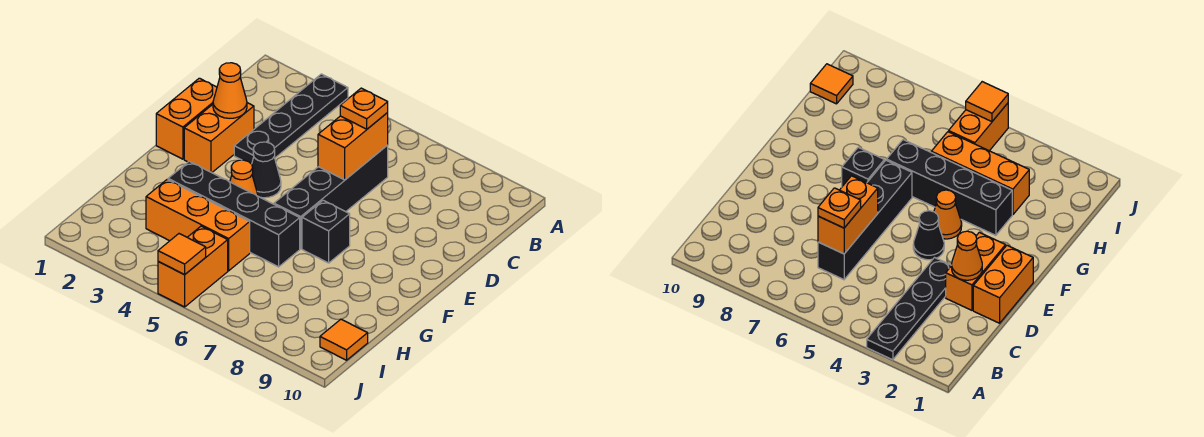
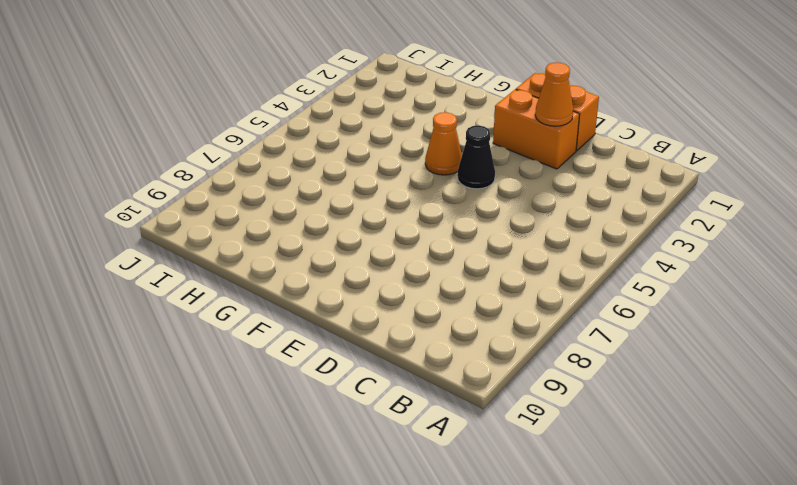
none -> black 1x4 plate [234,74,348,164]
none -> black 1x4 brick [274,145,388,249]
none -> black 1x1 brick [302,200,350,263]

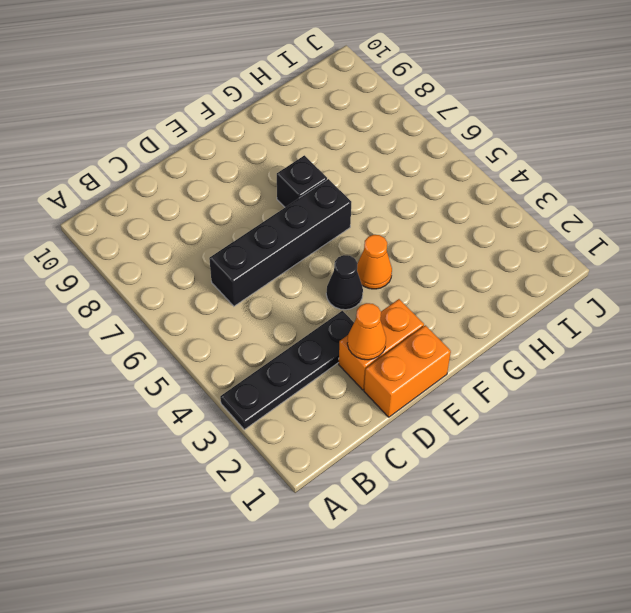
none -> black 1x4 brick [168,161,300,267]
none -> orange 1x3 brick [146,180,250,271]
none -> orange 1x2 brick [158,226,228,307]

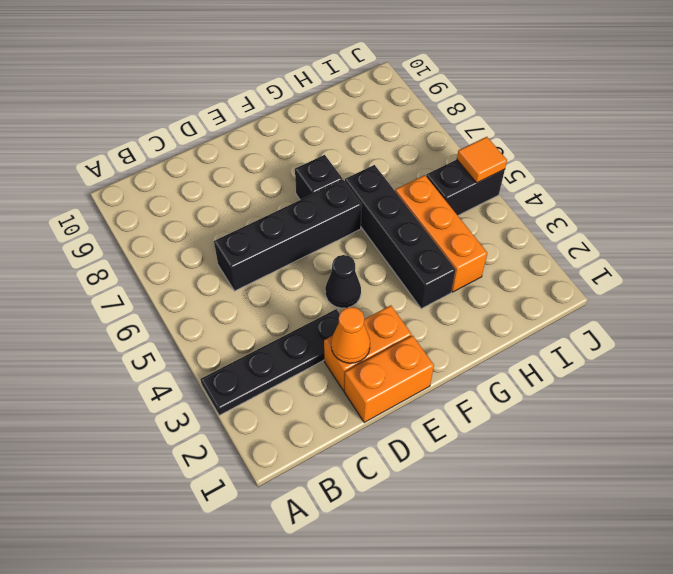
black 1x2 brick [426,160,505,215] -> orange 1x2 brick [158,226,228,307]
none -> orange 1x1 cone [230,160,258,196]
none -> orange 1x1 tile [320,319,368,360]
none -> orange 1x2 brick [318,113,388,180]

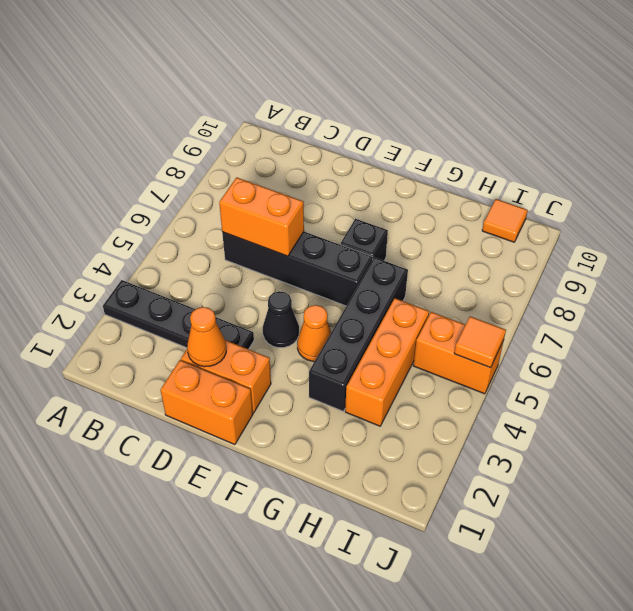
none -> orange 1x1 plate [340,88,388,129]

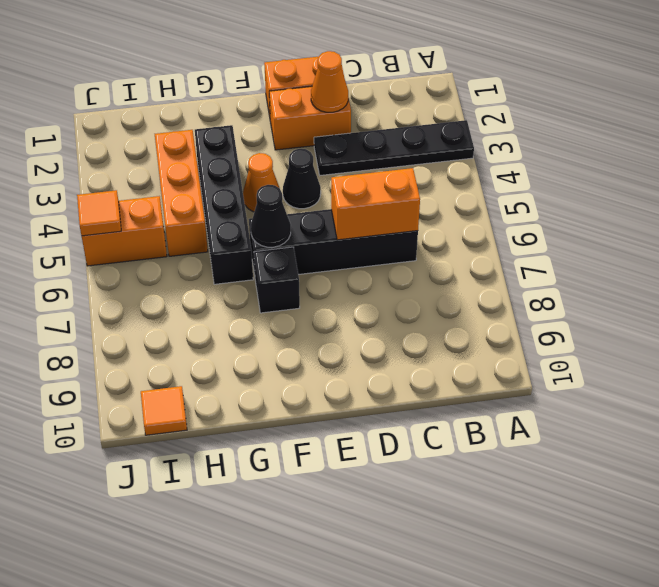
black 1x1 cone [251,185,291,247] -> none
none -> orange 1x1 plate [340,88,388,129]

